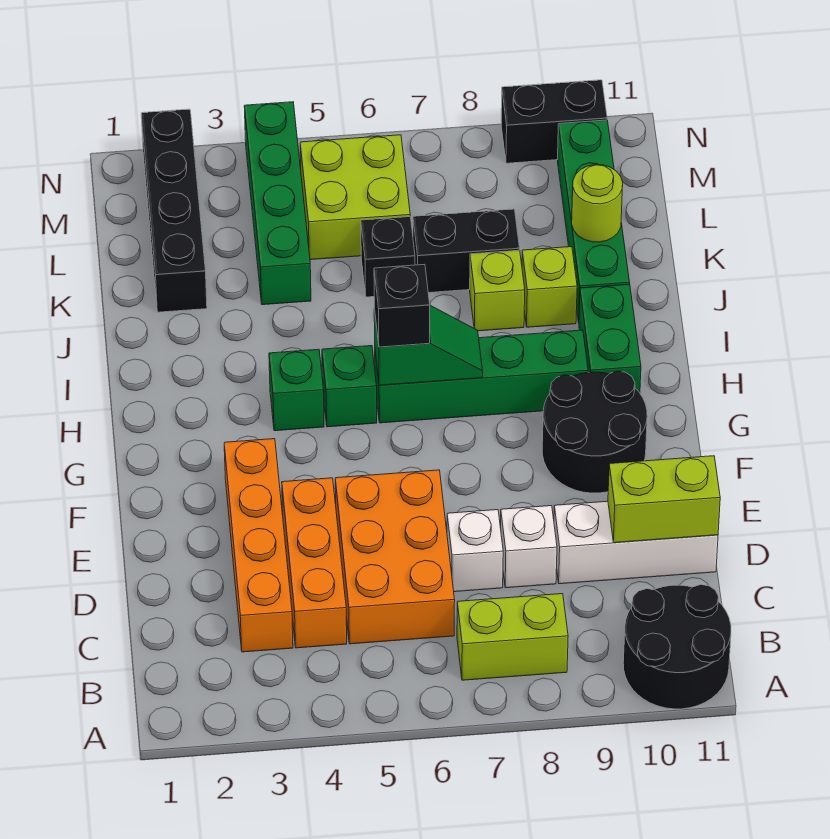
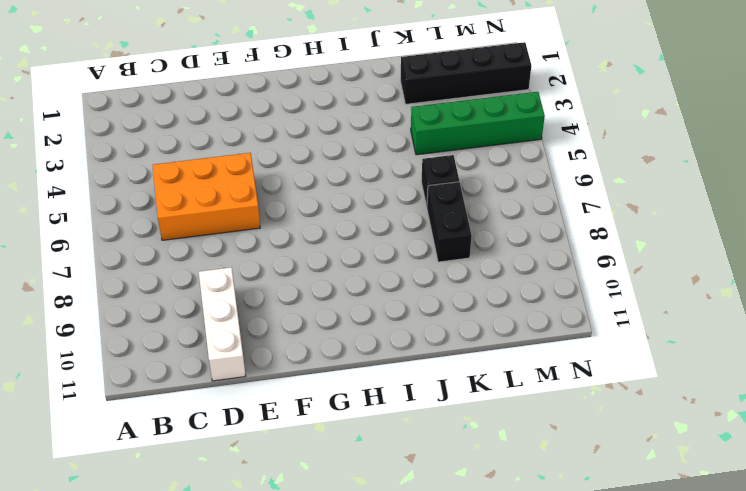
none -> black 2x2 round brick [623,585,731,709]
none -> lime 1x2 brick [457,594,568,680]
none -> orange 1x4 brick [224,439,293,652]

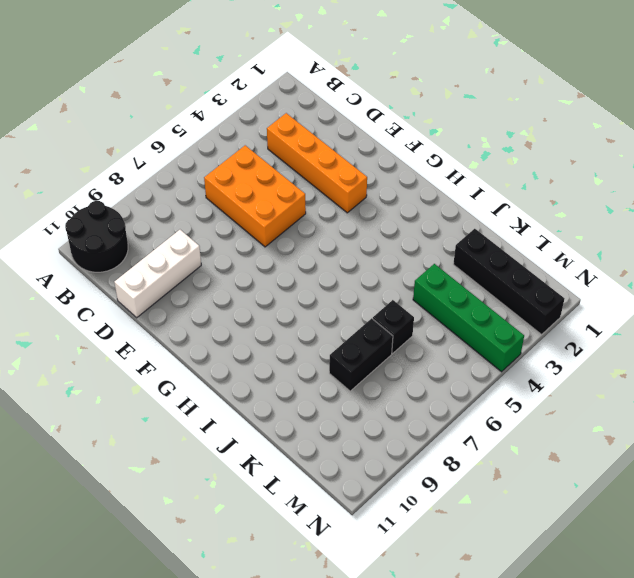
none -> lime 1x2 brick [457,594,568,680]
none -> orange 1x3 brick [282,478,347,648]
none -> white 1x1 brick [447,510,503,592]

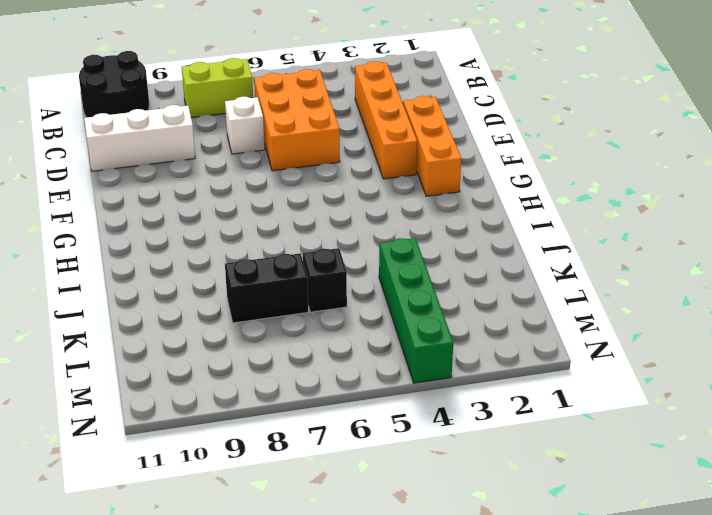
orange 1x3 brick [403,96,461,196] -> orange 1x3 brick moved to [282,478,347,648]
none -> white 1x1 brick [501,506,557,588]
none -> black 2x2 round brick [542,371,647,493]
none -> green 1x1 brick [269,349,324,431]

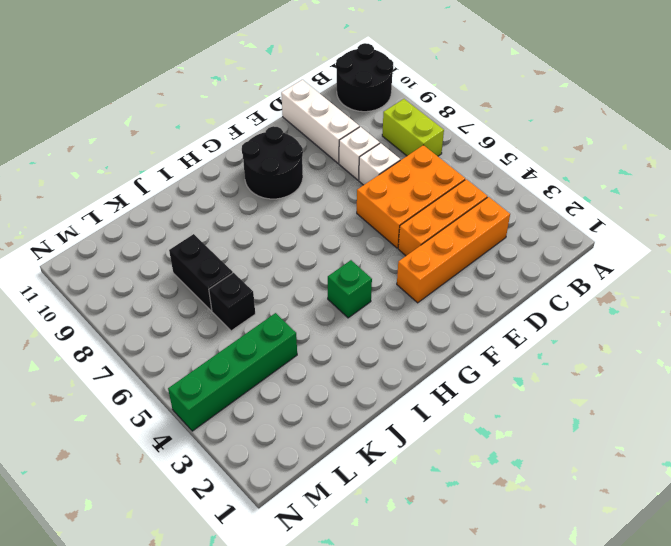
none -> green 1x1 brick [322,346,377,427]
none -> green 1x4 brick [375,330,588,423]
none -> green 1x2 brick [579,284,641,393]

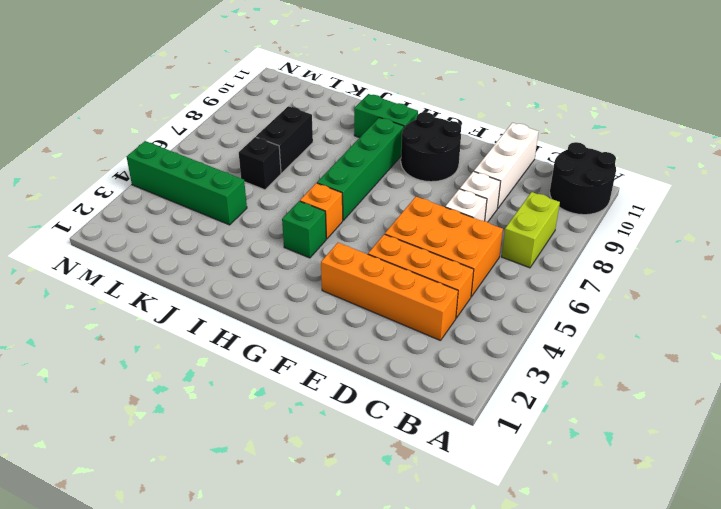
orange 1x1 brick [300,183,343,239] -> green 1x1 brick [322,346,377,427]
none -> lime 1x1 brick [470,250,525,331]
none -> lime 1x1 brick [522,247,577,327]
none -> green 1x4 brick [558,120,630,322]

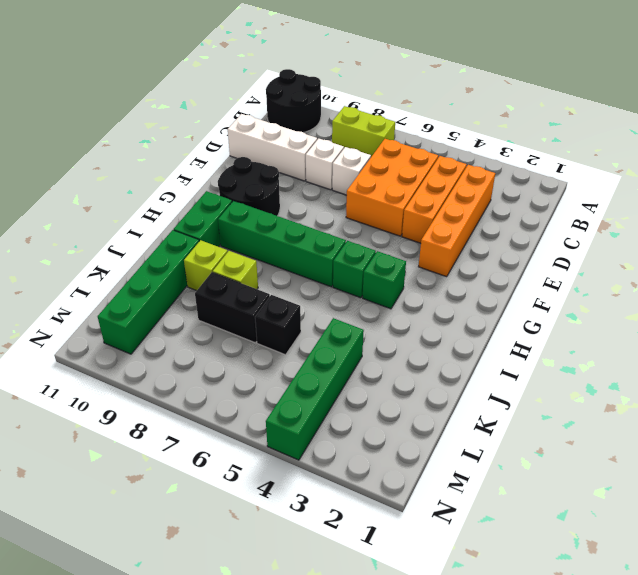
none -> black 1x4 brick [141,109,207,312]
none -> lime 2x2 brick [300,135,410,260]
none -> black 1x2 brick [501,80,607,163]

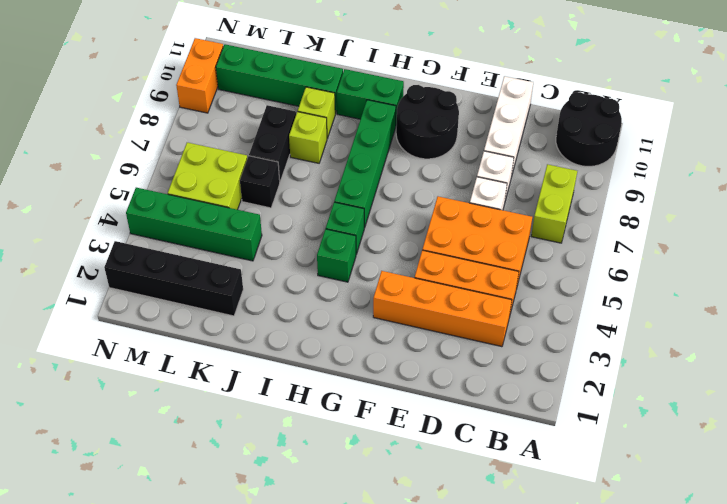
orange 1x2 brick [176,38,223,113] -> black 1x2 brick [501,80,607,163]
none -> lime 1x2 brick [608,456,720,543]
none -> green 1x2 slope [374,305,483,385]
none -> lime 1x1 round brick [572,165,623,242]

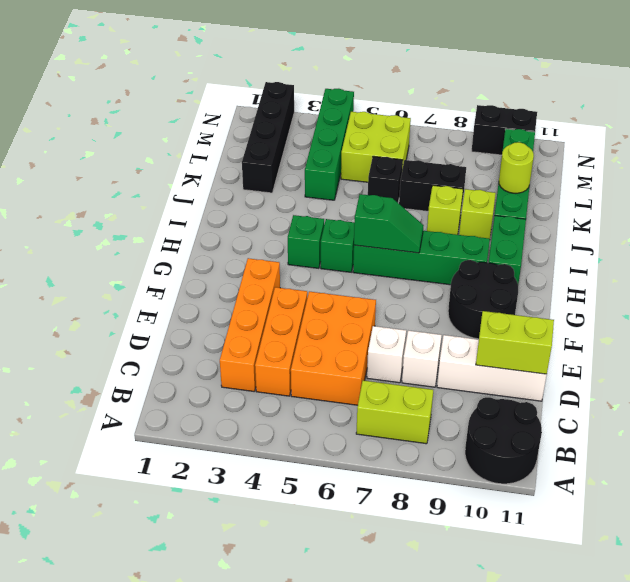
none -> black 1x1 brick [374,264,430,347]

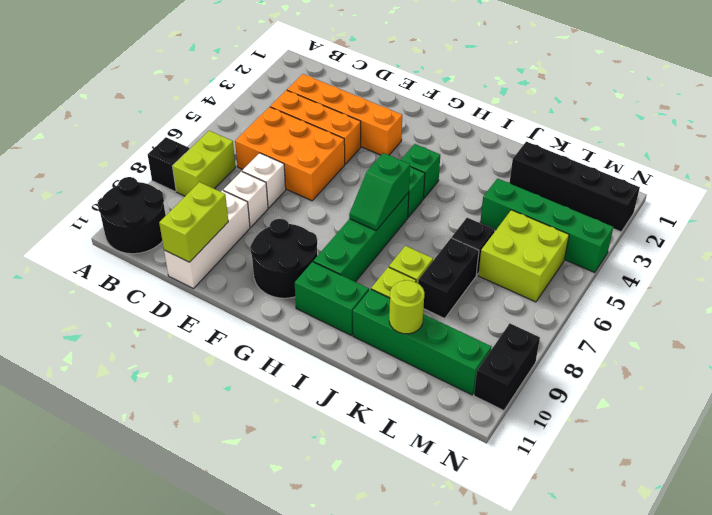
black 1x1 brick [148,137,189,192] -> black 1x1 brick moved to [374,264,430,347]

